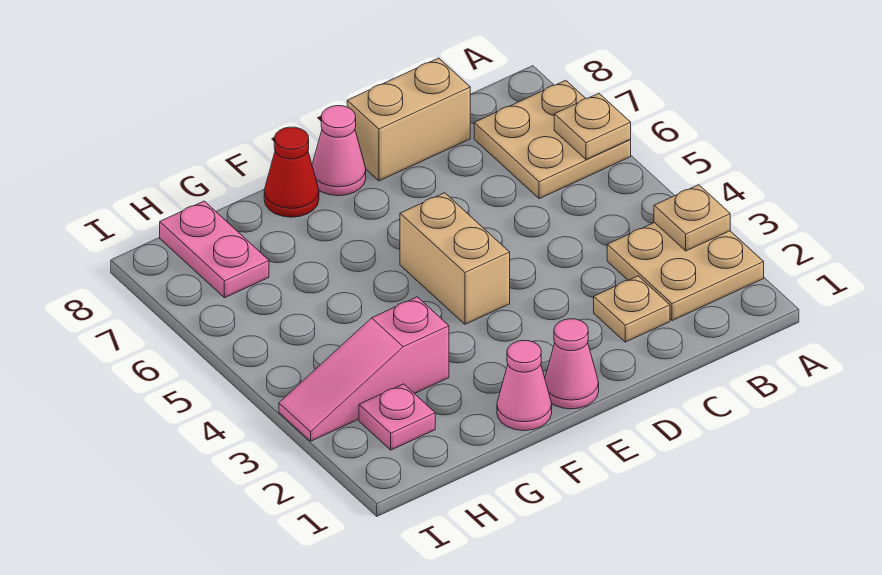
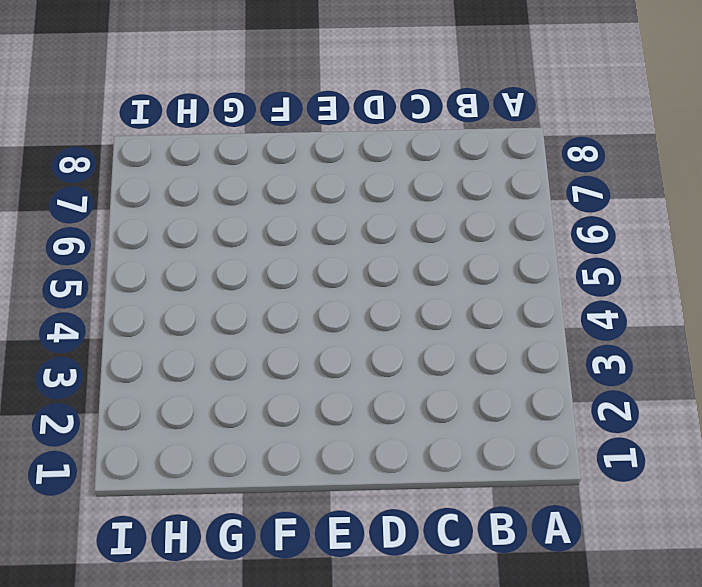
none -> tan 2x2 plate [607,223,764,321]
none -> tan 2x2 plate [474,80,631,199]
none -> tan 1x1 plate [594,276,670,342]

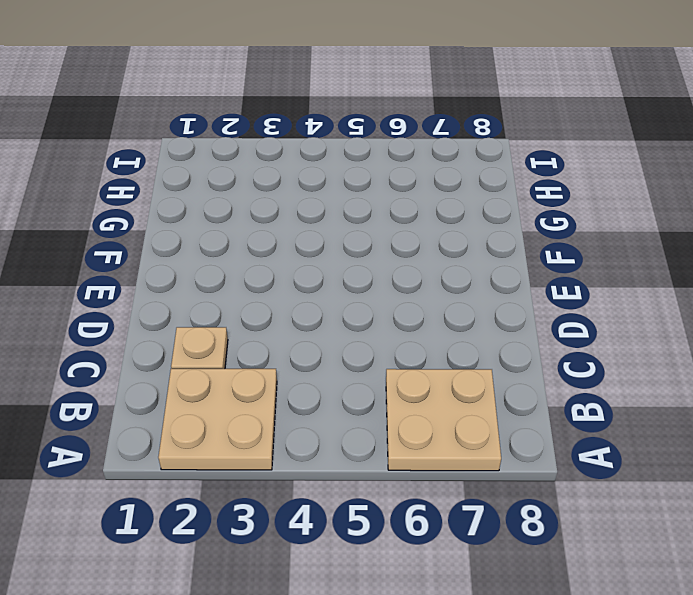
none -> tan 1x2 brick [347,58,470,181]
none -> pink 1x1 cone [545,319,599,409]
none -> tan 1x2 brick [400,193,510,324]

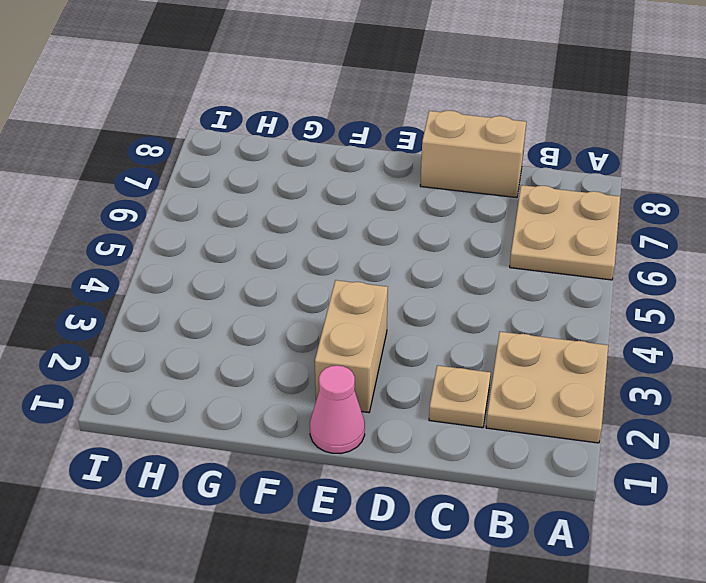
tan 1x2 brick [315,280,388,413] -> tan 1x2 brick moved to [400,193,510,324]
none -> pink 1x1 cone [312,106,366,196]
none -> pink 1x1 cone [497,340,552,431]
none -> red 1x1 cone [264,127,319,217]

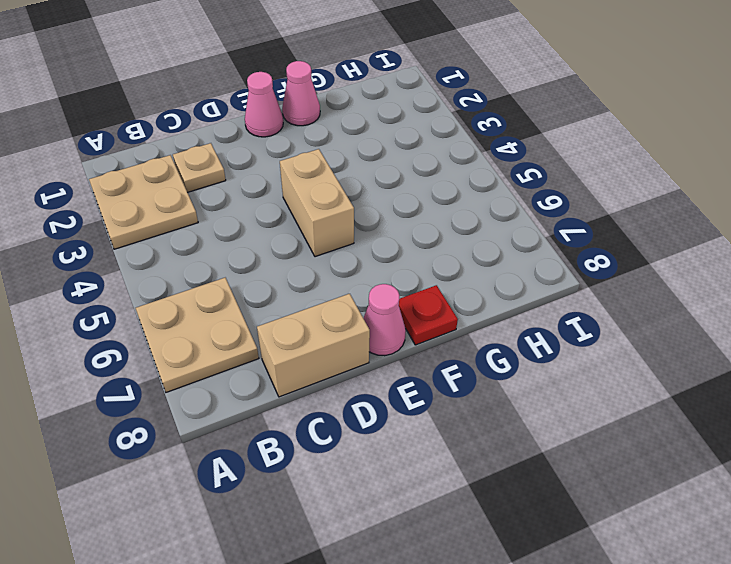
red 1x1 plate [399,285,458,345] -> red 1x1 cone [264,127,319,217]
none -> pink 1x3 slope [279,297,449,441]
none -> pink 1x1 plate [359,384,435,450]
none -> pink 1x2 plate [160,201,269,298]

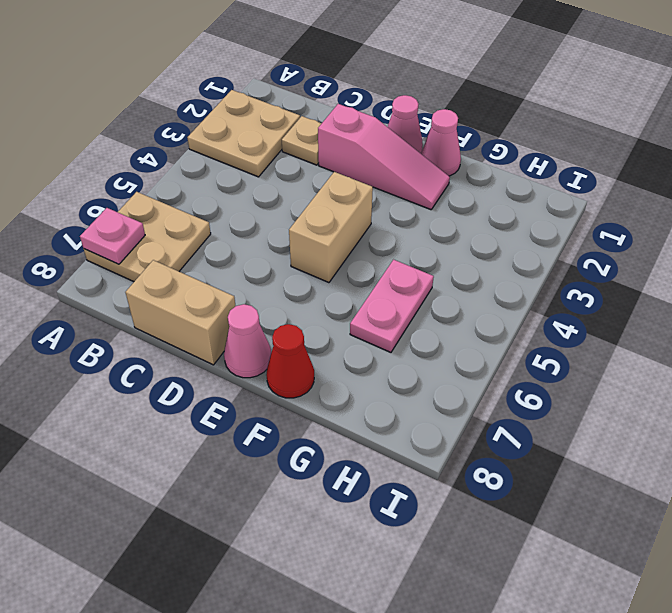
pink 1x1 plate [80,208,145,264] -> pink 1x1 plate moved to [359,384,435,450]
pink 1x3 slope [318,104,450,210] -> pink 1x3 slope moved to [279,297,449,441]
pink 1x2 plate [350,260,434,352] -> pink 1x2 plate moved to [160,201,269,298]
none -> tan 1x1 plate [654,185,730,251]
none -> tan 1x1 plate [554,93,631,160]

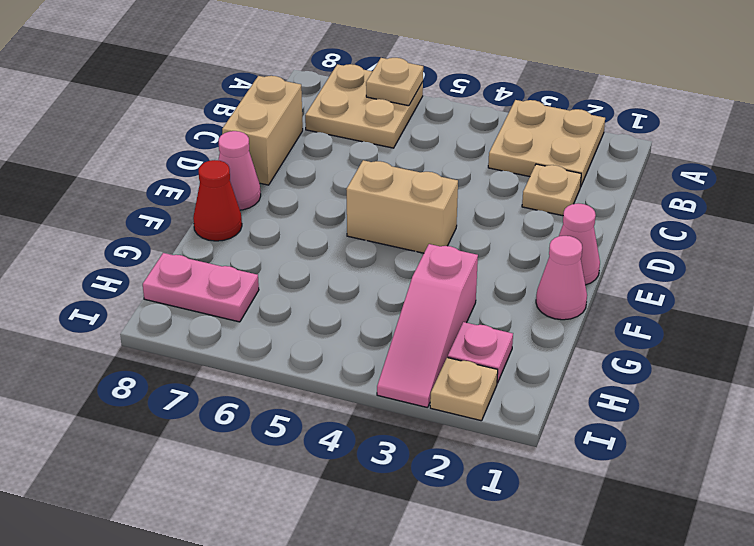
tan 1x1 plate [430,358,498,421] -> tan 1x1 plate moved to [654,185,730,251]

